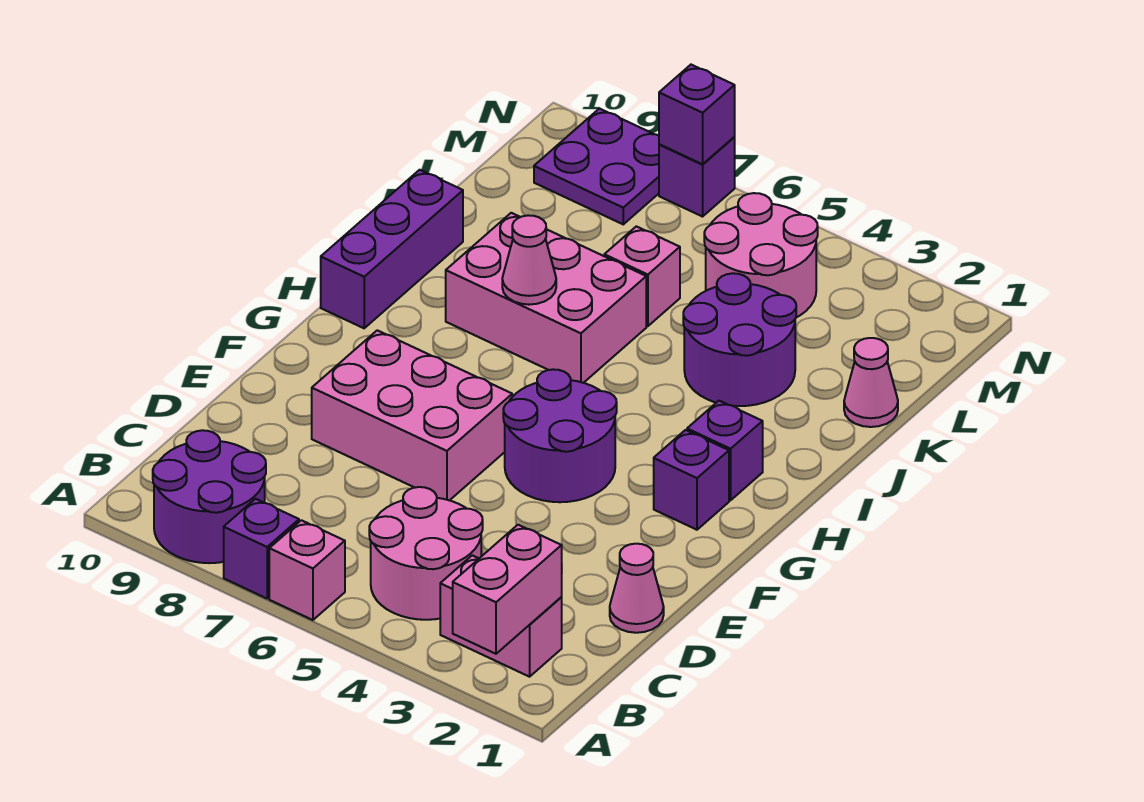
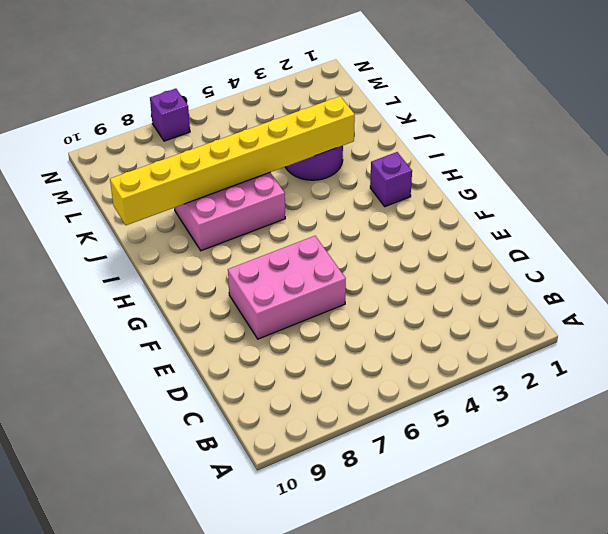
yellow 1x8 brick [110,96,355,225] -> none
none -> pink 1x1 brick [269,520,345,620]
none -> purple 1x1 brick [224,499,299,598]
none -> purple 2x2 round brick [153,430,266,563]

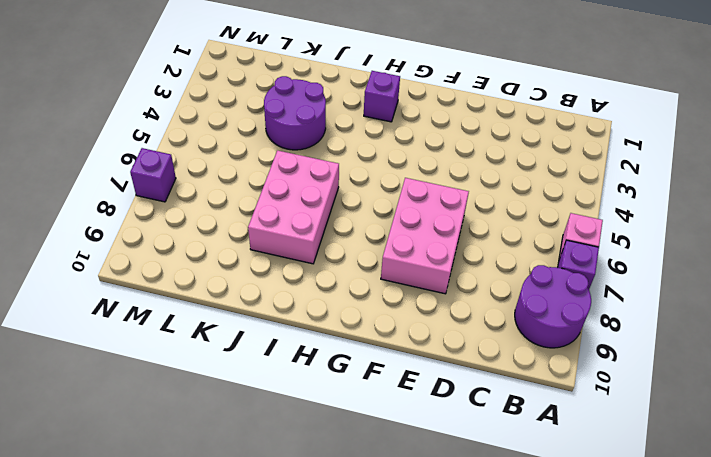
none -> pink 1x2 brick [440,555,562,677]
none -> pink 2x2 round brick [369,487,483,620]
none -> pink 1x1 cone [610,544,664,633]

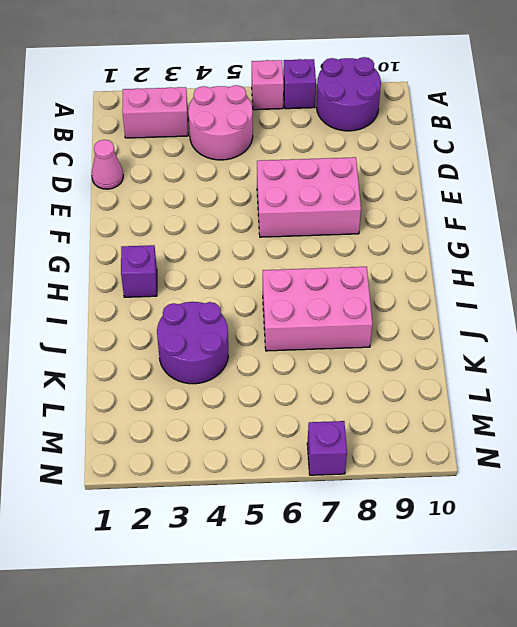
none -> purple 2x2 round brick [503,369,617,502]
none -> purple 1x1 brick [654,430,729,530]
none -> purple 1x3 brick [321,170,463,328]

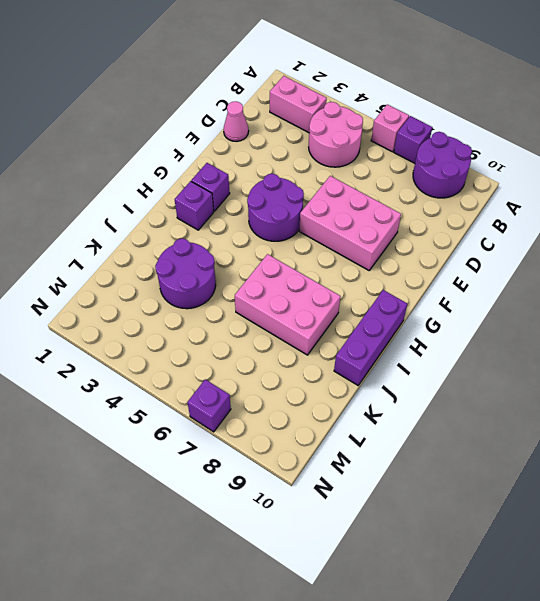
none -> pink 1x1 cone [844,338,898,427]
none -> pink 1x1 brick [604,226,680,326]
none -> pink 2x2 round brick [704,193,818,318]

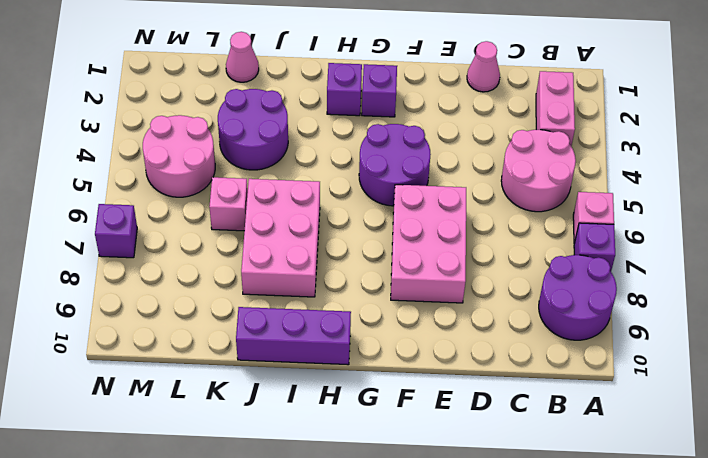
none -> purple 2x2 plate [534,109,659,224]
none -> pink 1x2 brick [453,525,562,654]
none -> pink 1x1 cone [502,215,556,305]

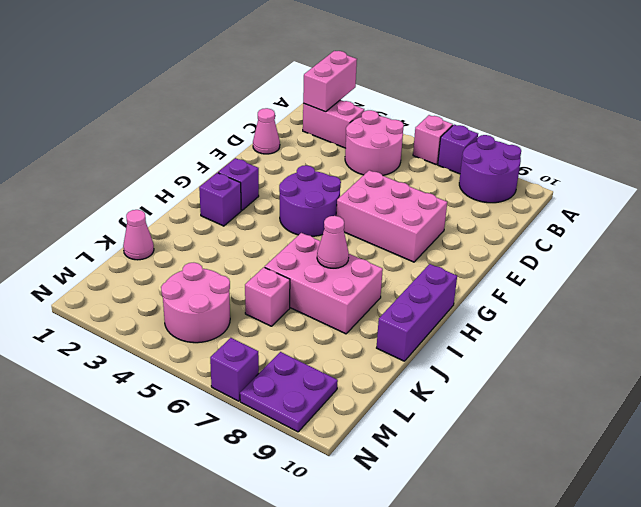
none -> purple 2x2 round brick [683,273,796,406]
none -> purple 1x1 brick [659,65,735,164]

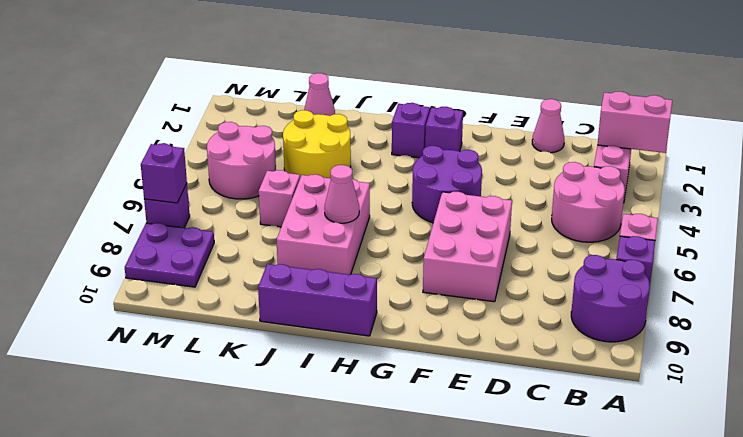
yellow 2x2 round brick [283,110,351,178] -> purple 2x2 round brick [683,273,796,406]

